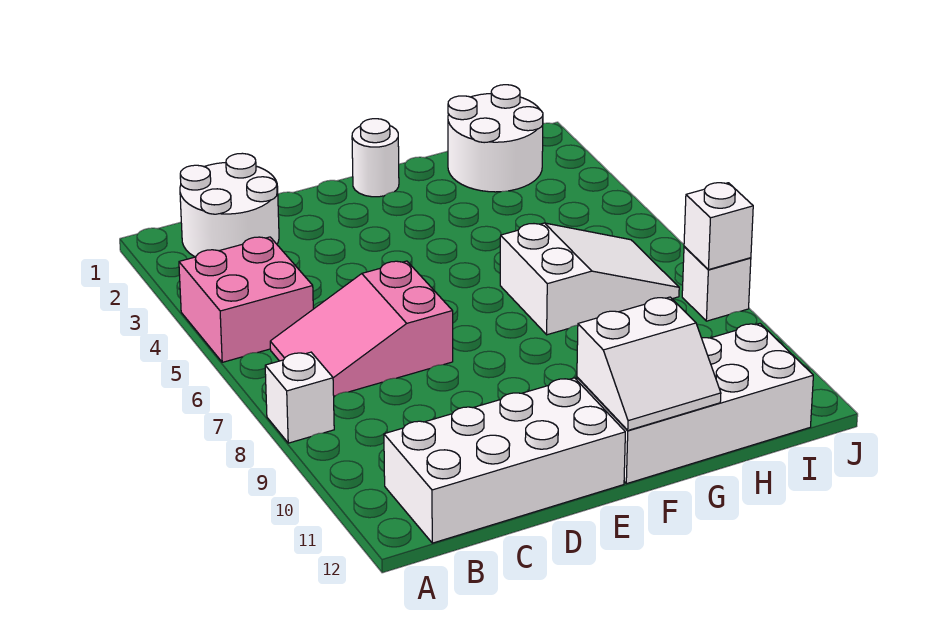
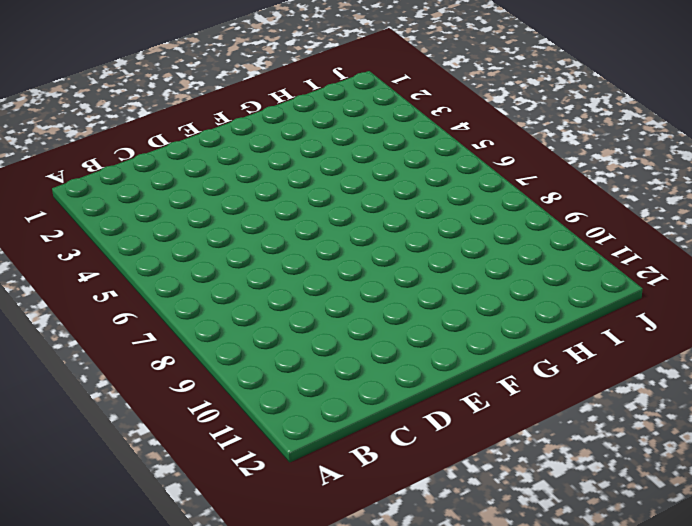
none -> pink 2x2 brick [179,237,313,362]
none -> white 1x1 brick [265,352,334,443]
none -> white 2x2 round brick [180,153,279,257]

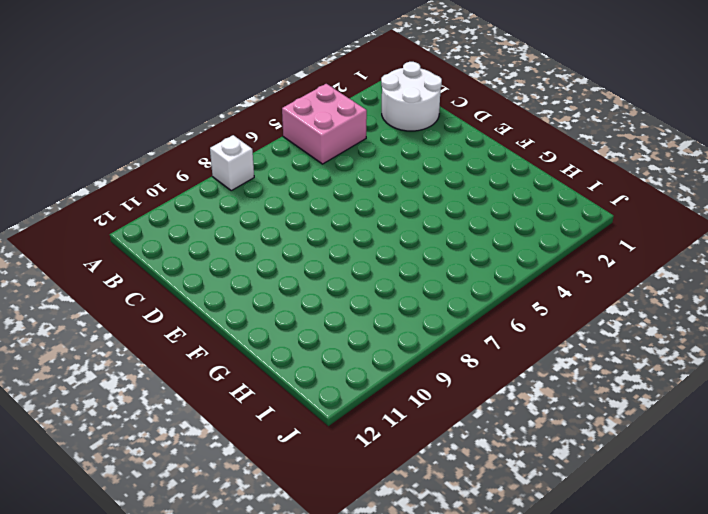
none -> pink 2x3 slope [270,261,453,396]
none -> white 2x4 brick [384,378,625,543]
none -> white 1x1 round brick [352,119,399,197]

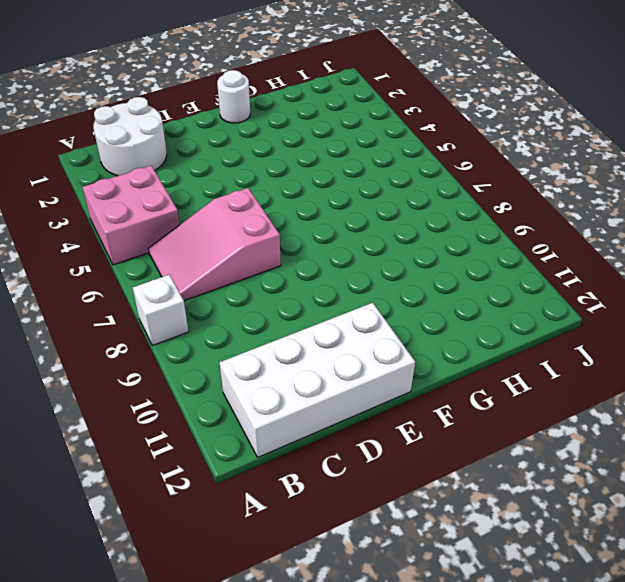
none -> white 2x4 brick [577,324,813,484]
none -> white 2x3 slope [500,223,679,335]
none -> white 2x2 round brick [448,85,543,192]

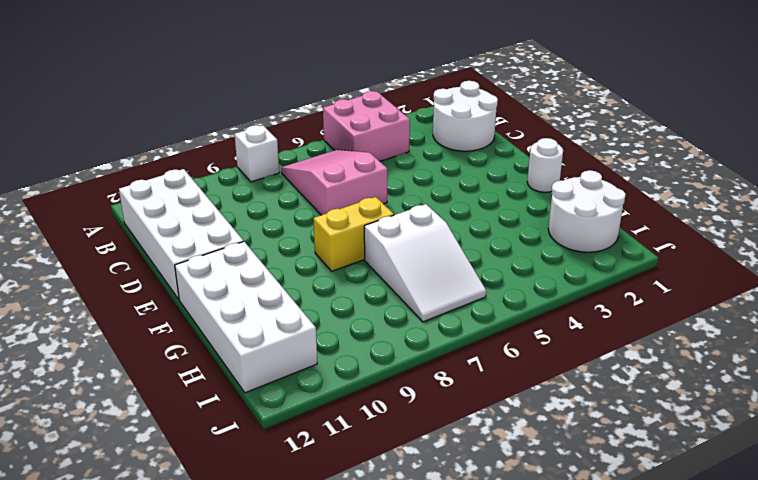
yellow 1x2 brick [313,197,394,271] -> none
none -> white 1x1 brick [682,246,751,321]
none -> white 2x2 slope [577,297,721,430]
none -> white 1x1 brick [684,183,753,270]

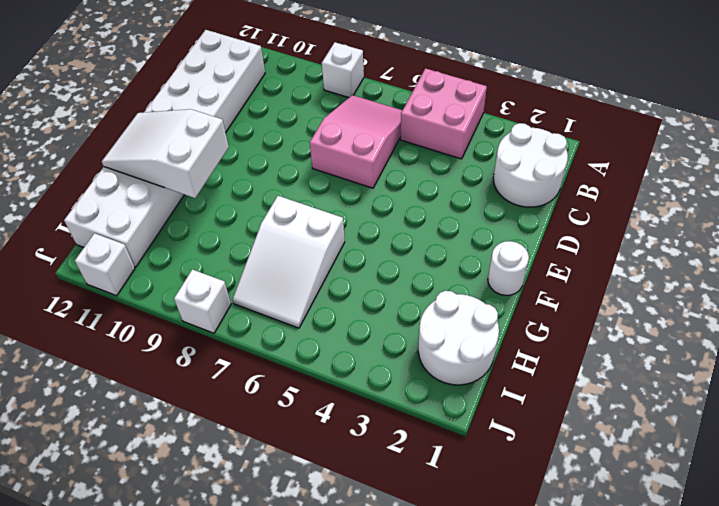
white 2x3 slope [102,109,229,198] -> white 2x2 slope [577,297,721,430]
white 1x1 brick [75,233,135,296] -> white 1x1 brick moved to [684,183,753,270]

